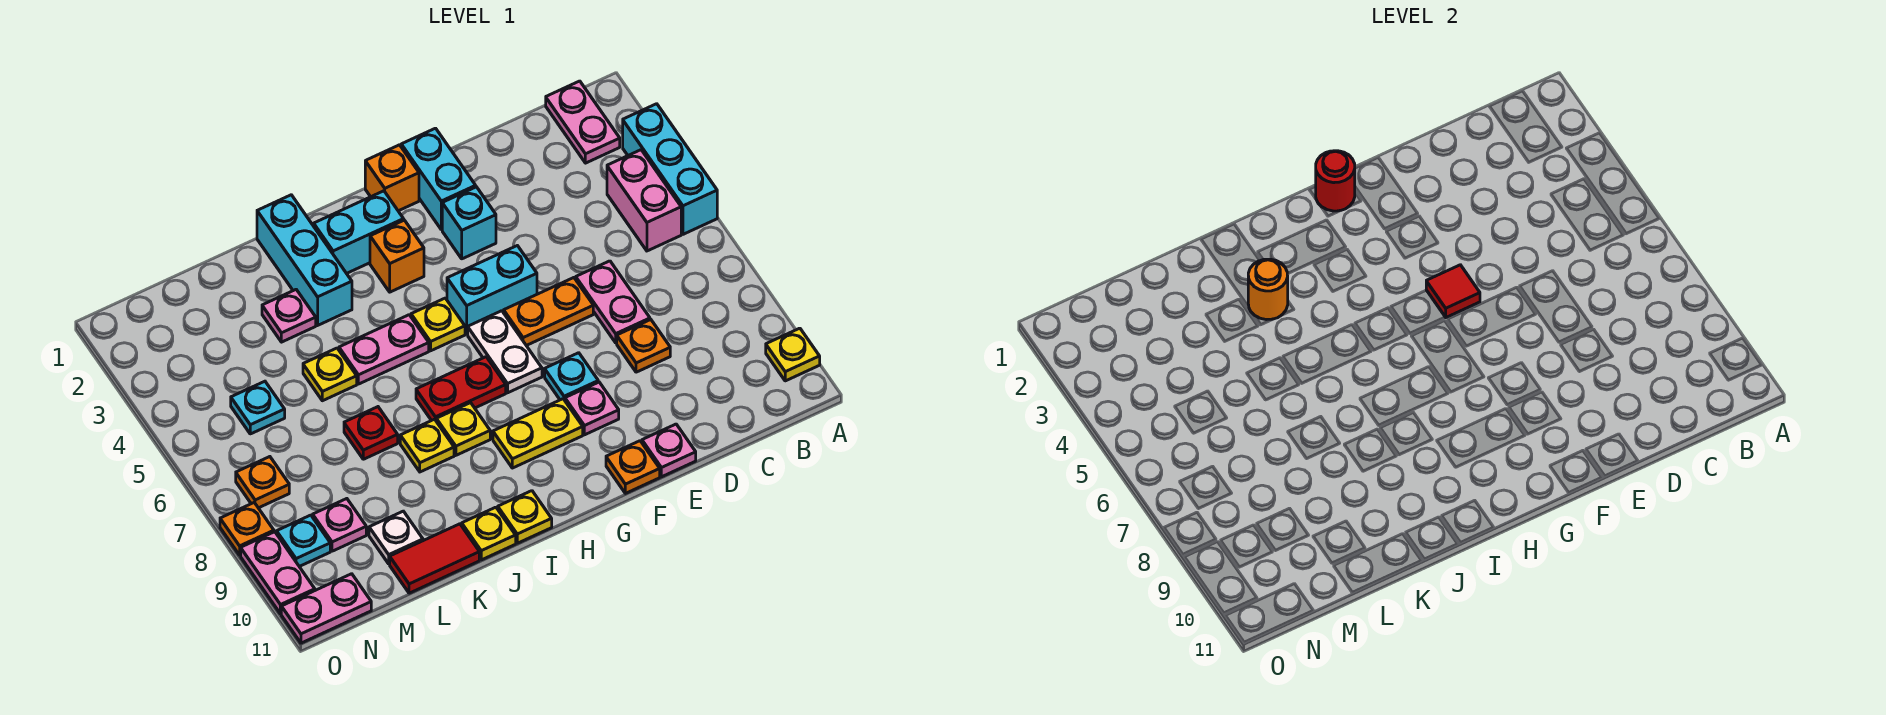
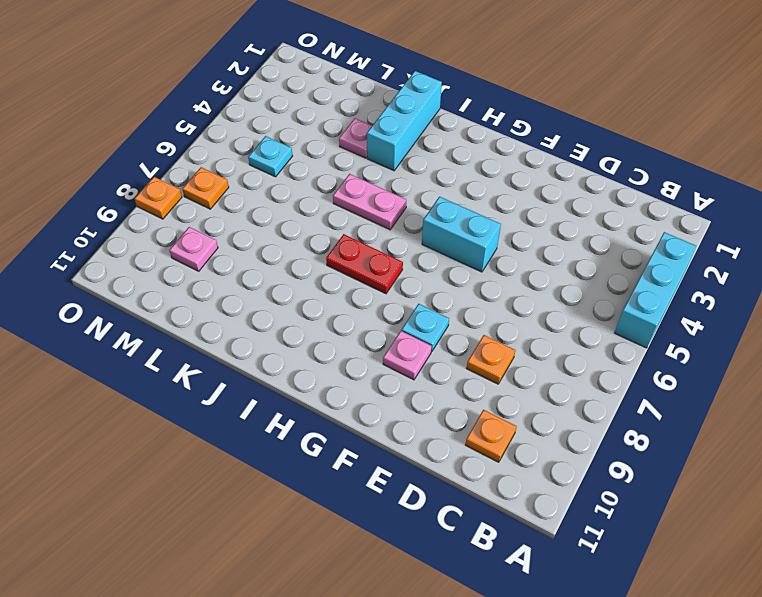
orange 1x1 plate [465,410,517,462] -> orange 1x1 plate moved to [606,441,660,493]
none -> yellow 1x1 plate [766,328,820,381]
none -> pink 1x2 plate [546,81,620,163]
none -> pink 1x2 brick [607,150,681,251]
none -> pink 1x2 plate [576,261,650,343]

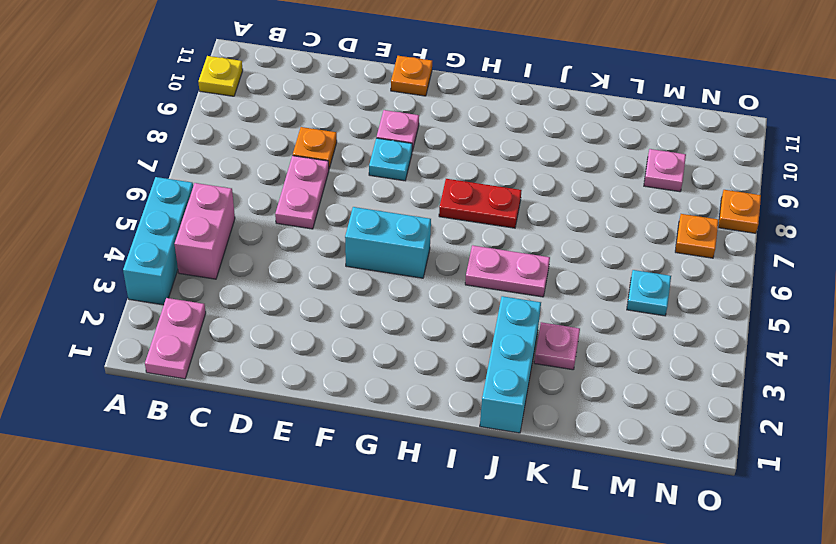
none -> orange 1x2 plate [504,278,593,346]
none -> pink 1x1 plate [642,424,696,477]
none -> cyan 1x2 brick [401,128,476,230]
none -> cyan 1x1 brick [442,187,496,259]

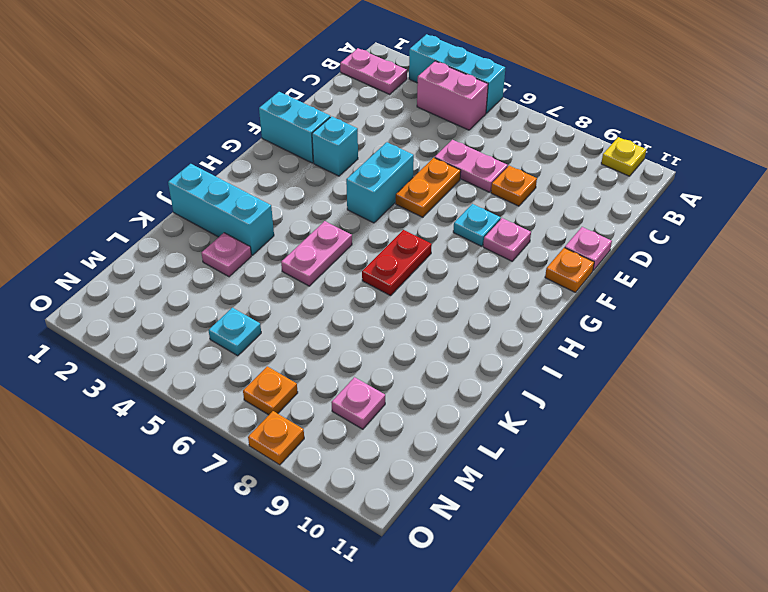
none -> orange 1x1 brick [365,145,419,211]
none -> white 1x2 plate [468,311,542,393]
none -> yellow 1x2 plate [493,399,583,468]
none -> cyan 1x2 brick [314,191,404,273]

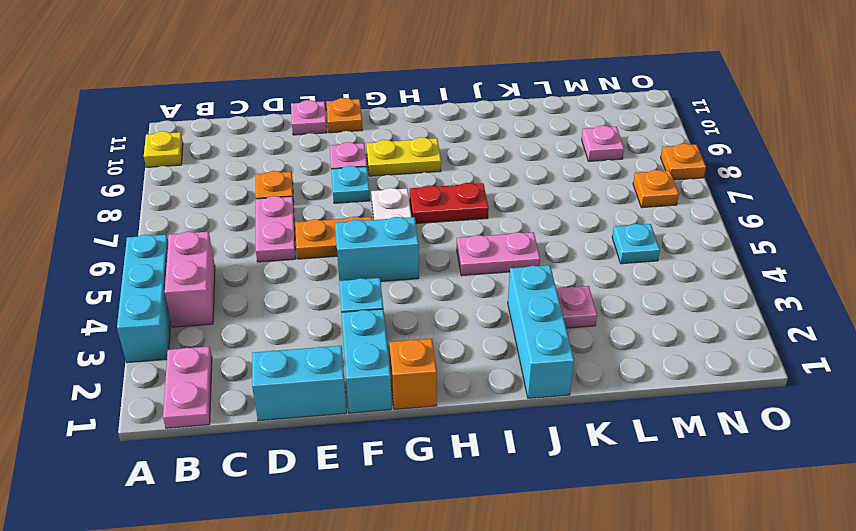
cyan 1x2 brick [252,346,347,421] -> cyan 1x2 brick moved to [314,191,404,273]
none -> orange 1x1 brick [370,220,424,292]
none -> yellow 1x1 plate [411,298,465,351]
none -> yellow 1x1 plate [436,403,490,455]
none -> yellow 1x1 plate [498,491,552,543]

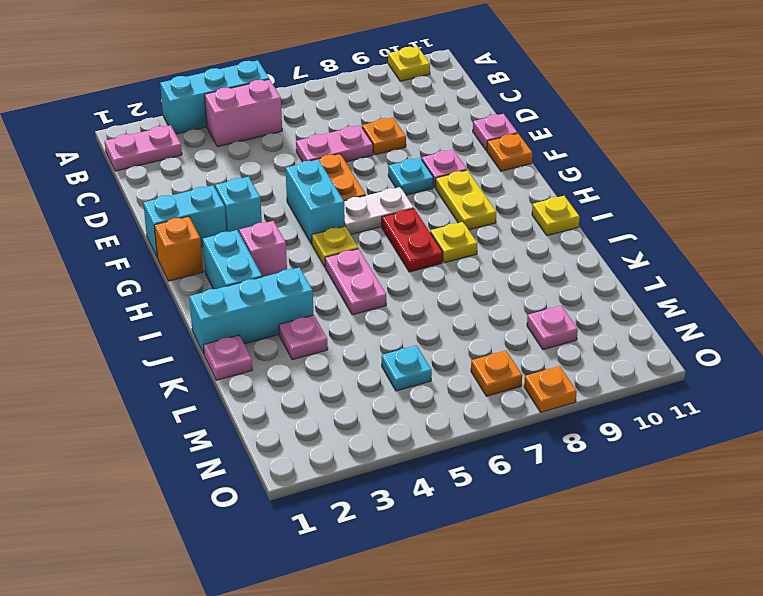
pink 1x1 brick [239,221,287,277] -> orange 1x1 brick [370,220,424,292]
pink 1x1 plate [203,335,252,380] -> none
none -> yellow 1x1 plate [400,419,454,472]
none -> yellow 1x1 plate [462,507,516,560]
none -> yellow 1x1 plate [303,348,357,401]
none -> red 1x1 plate [344,407,398,459]

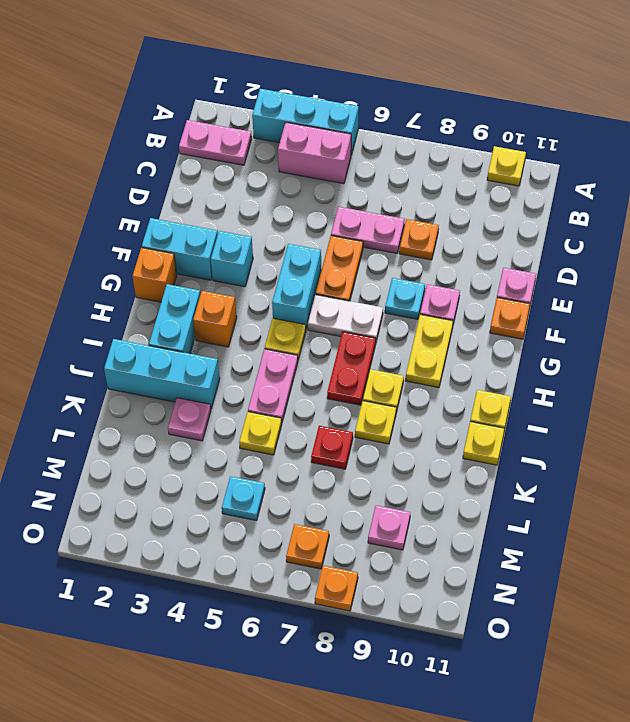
none -> red 1x2 tile [390,524,479,593]
none -> white 1x1 plate [369,511,423,564]
none -> cyan 1x1 plate [277,515,330,567]
none -> pink 1x2 plate [281,574,371,643]

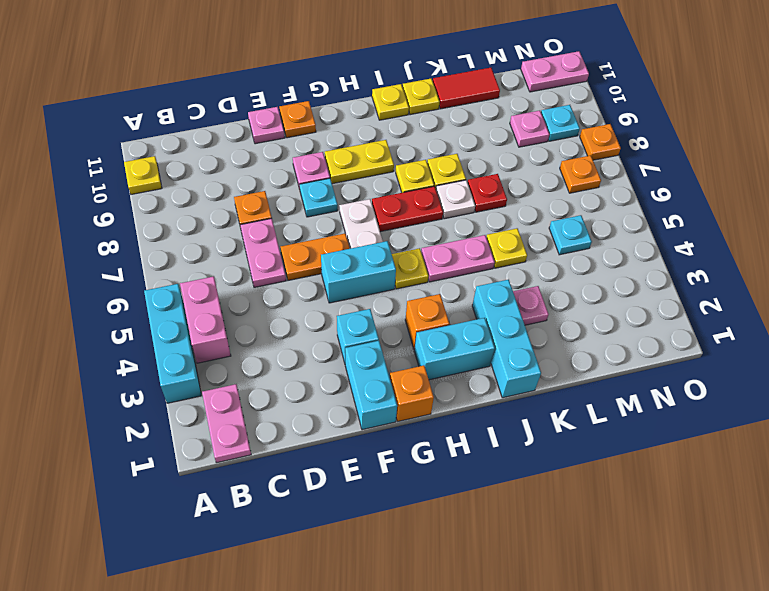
white 1x1 plate [436,180,475,219] -> white 1x1 plate moved to [369,511,423,564]
none -> pink 1x2 plate [241,532,315,614]
none -> red 1x1 tile [1426,265,1480,317]
none -> red 1x1 round brick [1316,151,1355,211]
none -> orange 1x1 round brick [1248,259,1288,320]

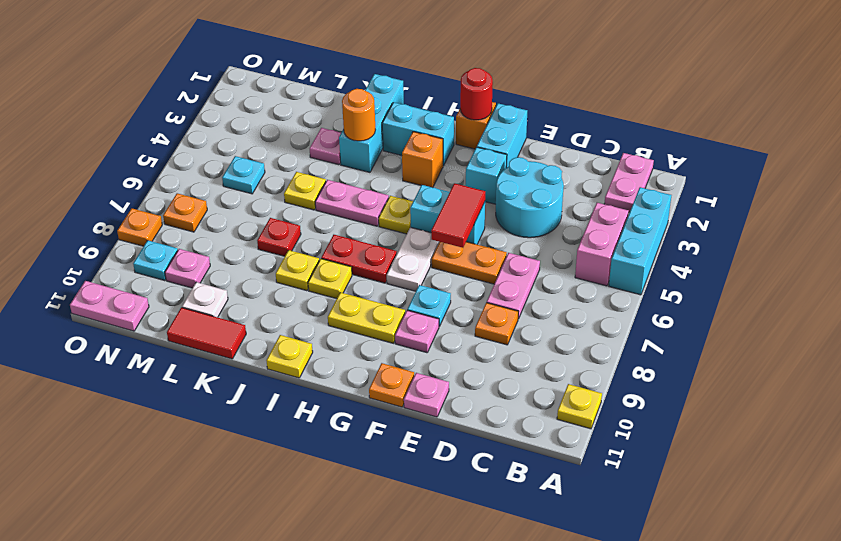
cyan 2x2 round brick [496,157,564,238] -> none
red 1x2 tile [431,183,485,248] -> red 1x1 tile [1426,265,1480,317]
none -> yellow 1x1 plate [462,507,516,560]
none -> pink 1x2 plate [241,532,315,614]

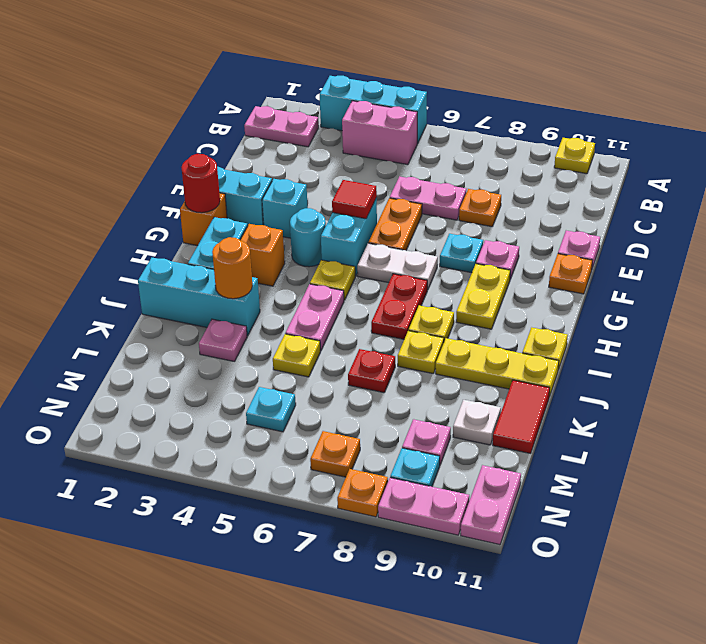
cyan 1x1 round brick [290,208,326,267] -> none
yellow 1x3 plate [436,338,559,397] -> yellow 1x1 plate [462,507,516,560]

